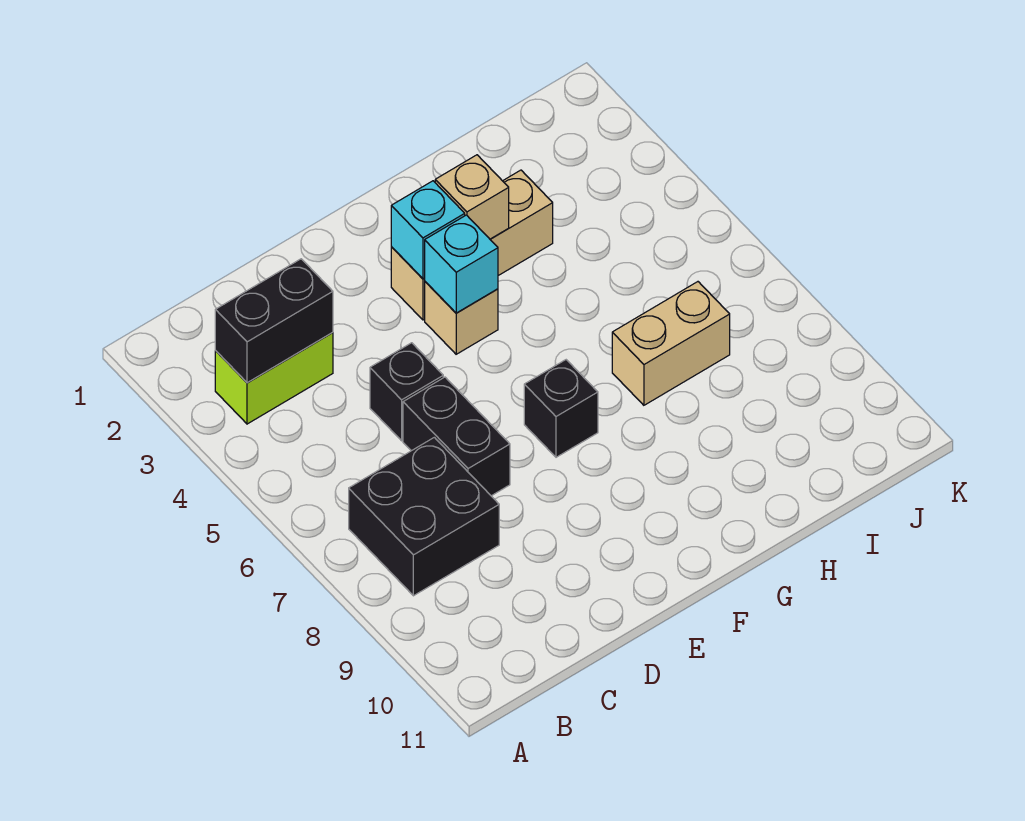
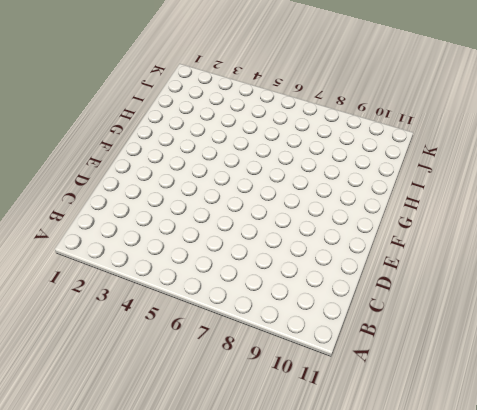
none -> lime 1x2 brick [215,333,333,424]
none -> black 2x2 brick [349,437,499,596]
none -> black 1x1 brick [370,343,443,441]

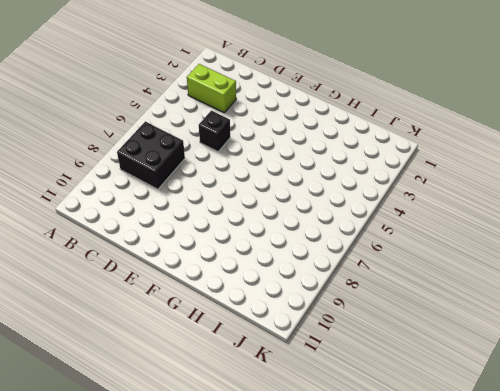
none -> black 1x2 brick [403,377,510,496]
none -> tan 1x3 brick [391,170,553,320]
none -> tan 1x1 brick [425,282,498,354]

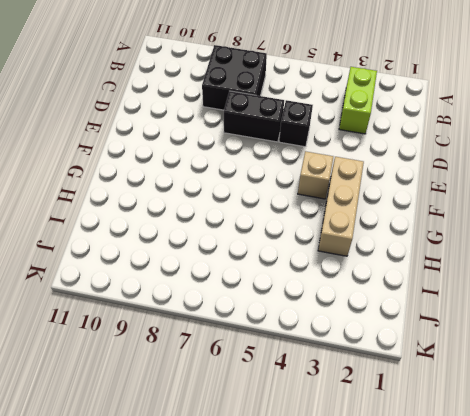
none -> black 1x1 brick [524,360,598,457]
none -> tan 1x2 brick [612,282,730,405]
none -> black 1x2 brick [215,259,333,383]

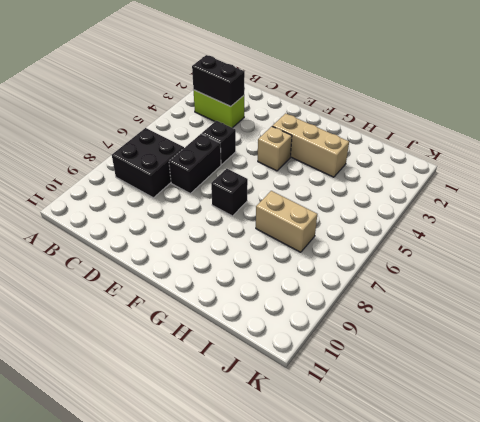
none -> cyan 1x1 brick [391,181,465,279]
none -> cyan 1x1 brick [425,215,498,313]
none -> tan 1x1 brick [435,155,509,239]

